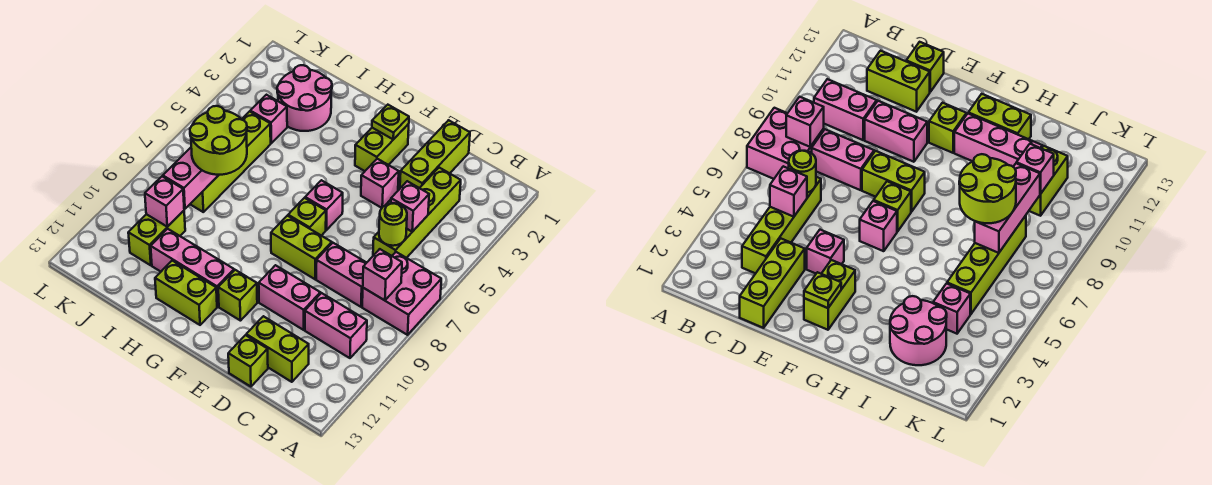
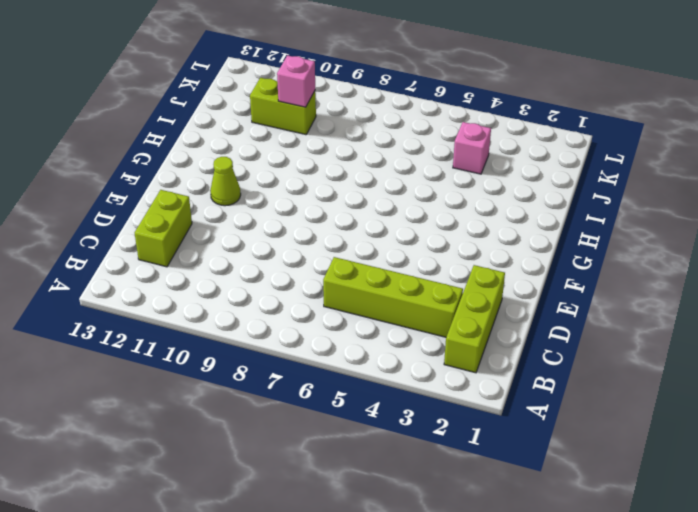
lime 1x3 brick [444,265,505,373] -> lime 1x3 brick turned to [400,120,470,188]
lime 1x1 cone [210,157,241,206] -> lime 1x1 brick [218,270,257,321]
none -> pink 2x2 brick [362,252,441,335]
none -> pink 1x2 brick [305,293,367,358]
none -> pink 1x2 brick [316,243,366,307]

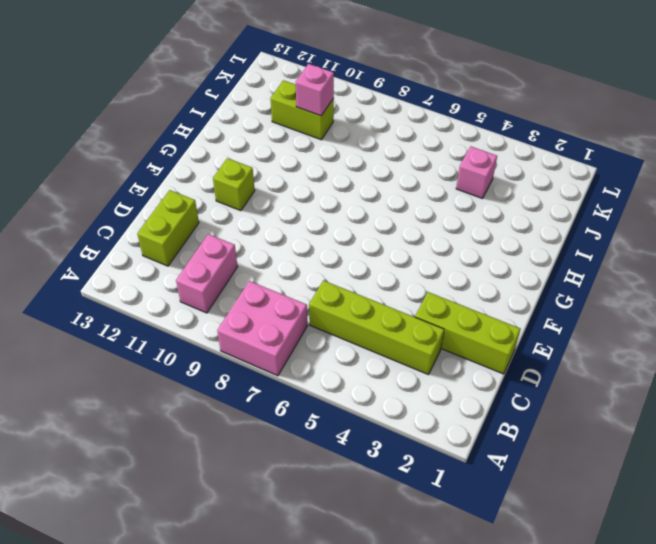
none -> pink 1x2 brick [316,243,366,307]
none -> pink 1x2 brick [259,265,320,330]
none -> lime 1x1 brick [228,335,268,387]

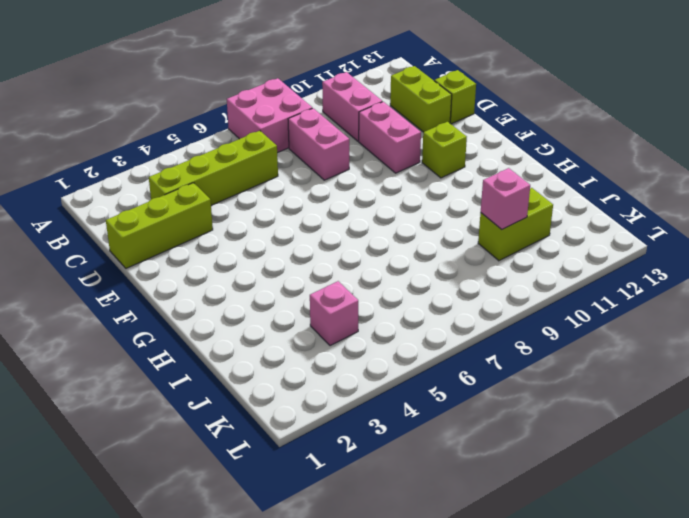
none -> pink 1x1 brick [361,159,399,208]
none -> lime 1x2 brick [271,216,332,279]
none -> lime 1x2 brick [355,124,409,171]

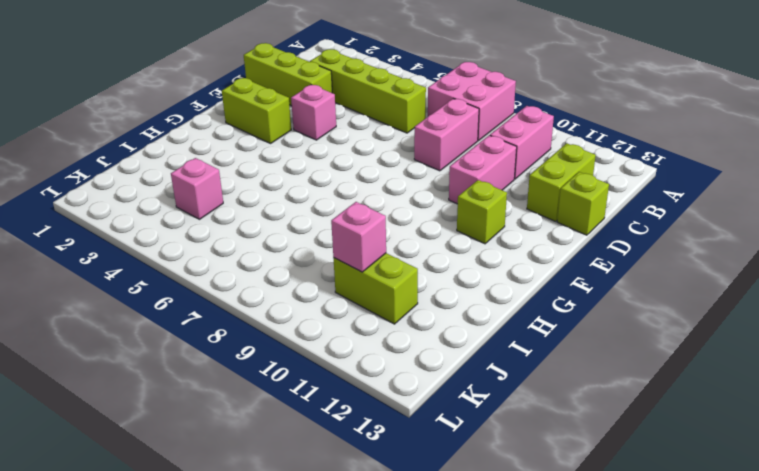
none -> lime 1x2 brick [271,216,332,279]
none -> pink 1x1 brick [305,180,343,230]
none -> lime 1x1 brick [288,198,326,236]

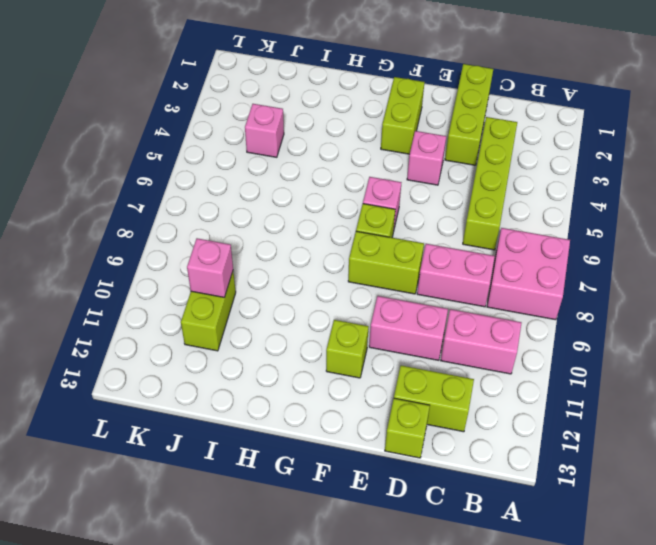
none -> pink 1x3 brick [151,229,234,307]
none -> lime 1x2 brick [155,261,217,325]
none -> pink 2x2 round brick [277,65,332,131]

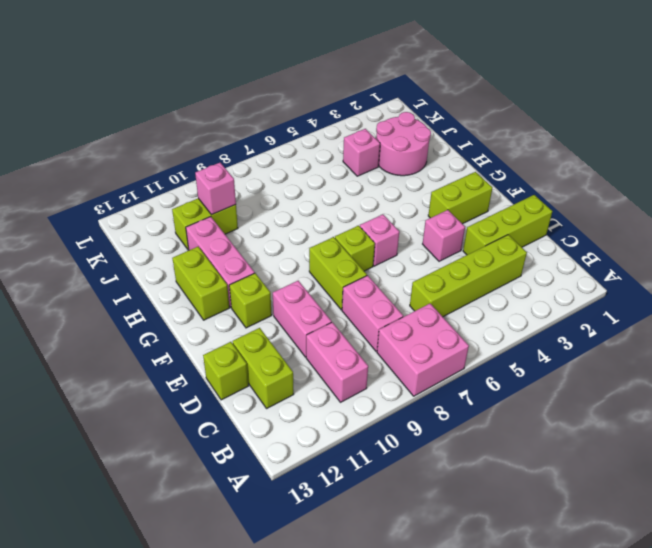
none -> lime 1x4 brick [190,111,271,212]
none -> pink 1x1 brick [363,249,402,300]
none -> pink 1x1 brick [391,181,429,232]

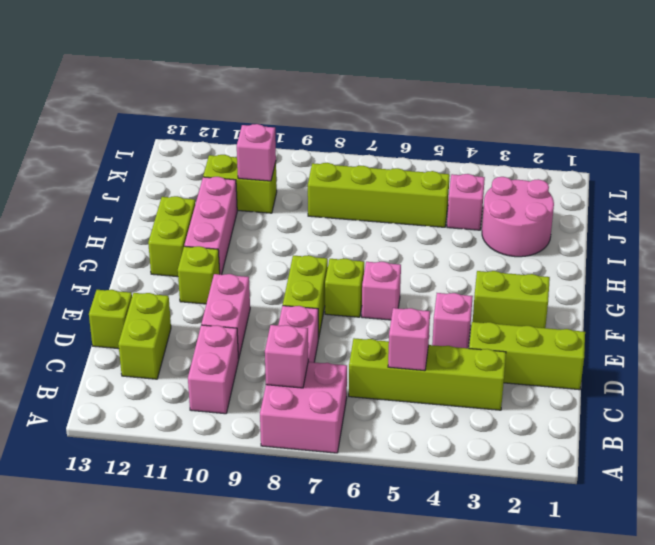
none -> lime 1x1 round brick [379,203,407,246]
none -> lime 1x1 plate [372,105,409,139]
none -> pink 1x3 brick [163,148,218,209]

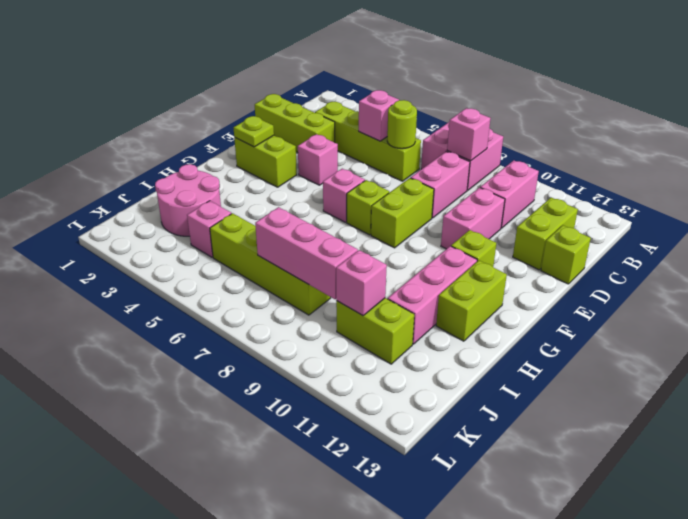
none -> lime 2x2 round brick [190,106,247,175]

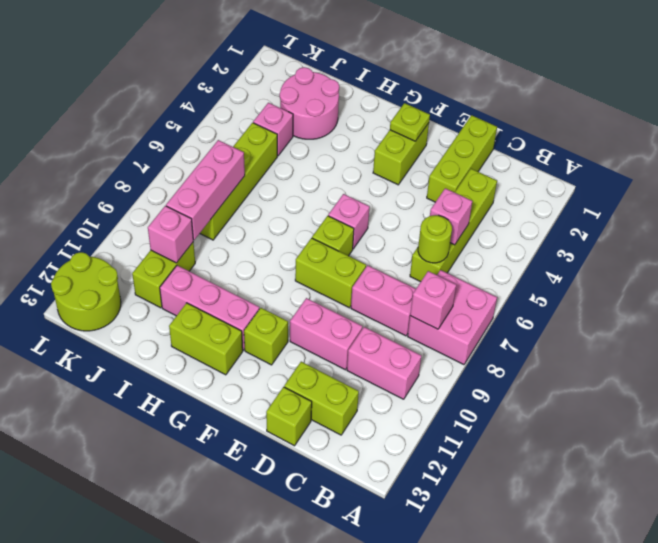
lime 2x2 round brick [51,252,121,331] -> lime 2x2 round brick moved to [190,106,247,175]
none -> pink 1x1 brick [361,159,399,208]

